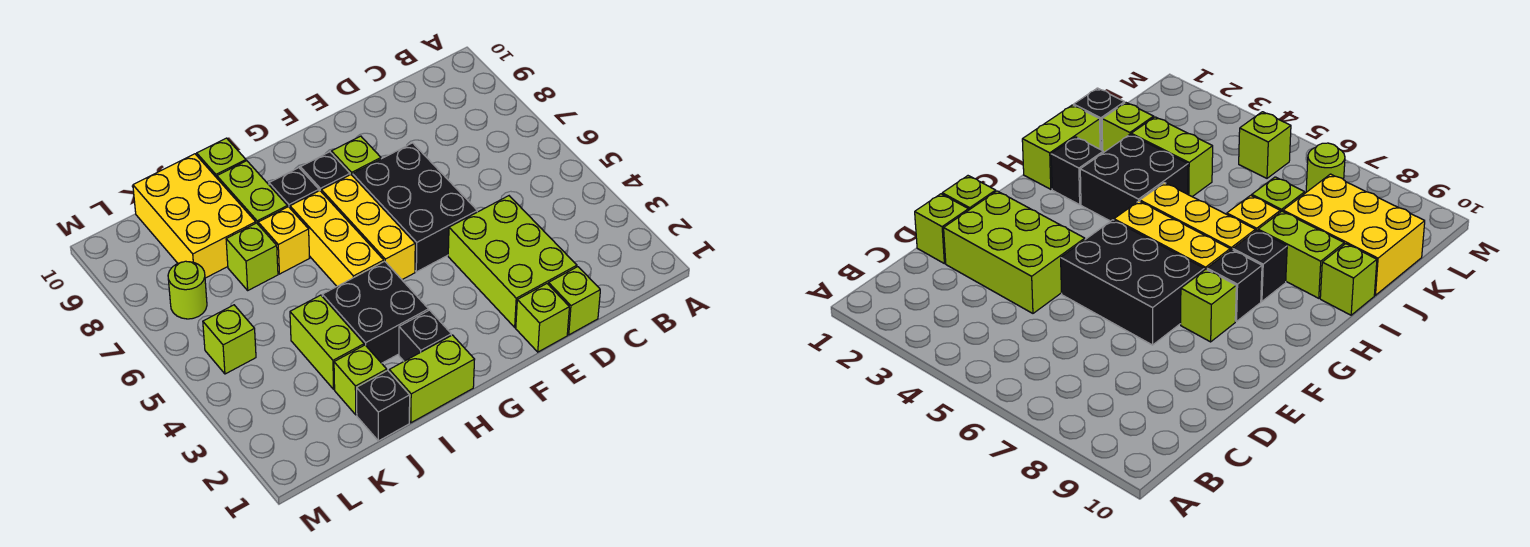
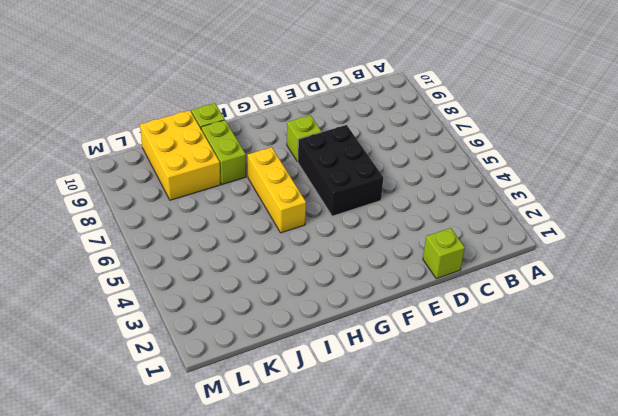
none -> lime 2x3 brick [448,196,577,327]
none -> lime 1x1 brick [516,284,569,352]
none -> yellow 1x3 brick [321,175,415,280]

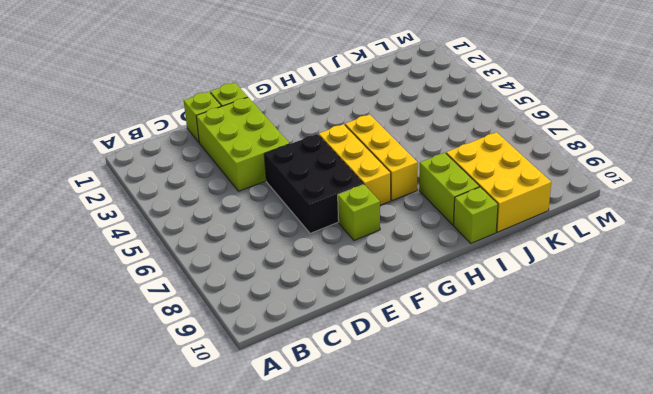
none -> black 1x1 brick [300,152,350,191]
none -> lime 1x2 brick [389,335,475,423]
none -> black 1x1 brick [399,310,451,361]

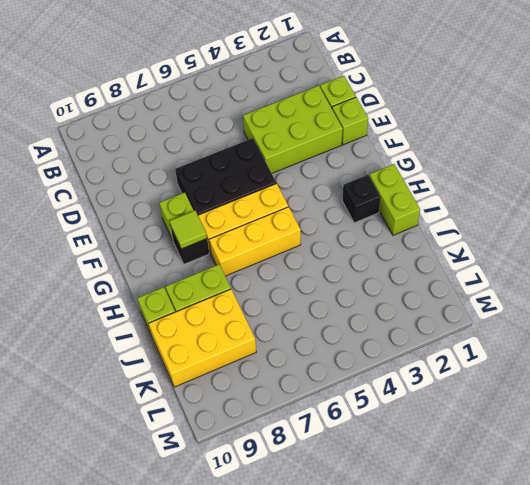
lime 1x1 tile [170,211,207,249] -> none
none -> black 2x2 brick [322,261,428,363]
none -> black 1x1 brick [269,168,319,208]
none -> yellow 1x1 brick [258,207,309,274]

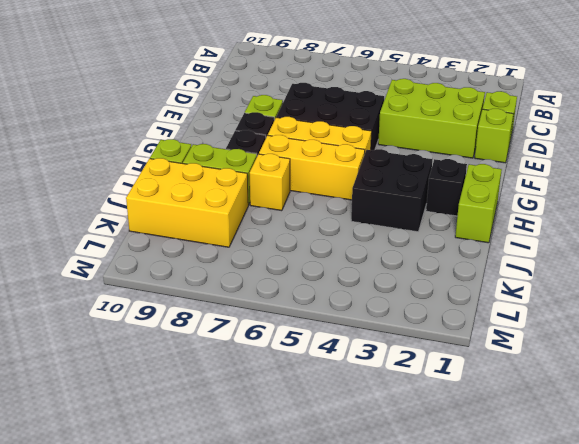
none -> black 1x1 brick [357,370,410,441]
none -> lime 1x1 brick [334,345,387,415]
none -> lime 1x2 brick [290,295,364,389]

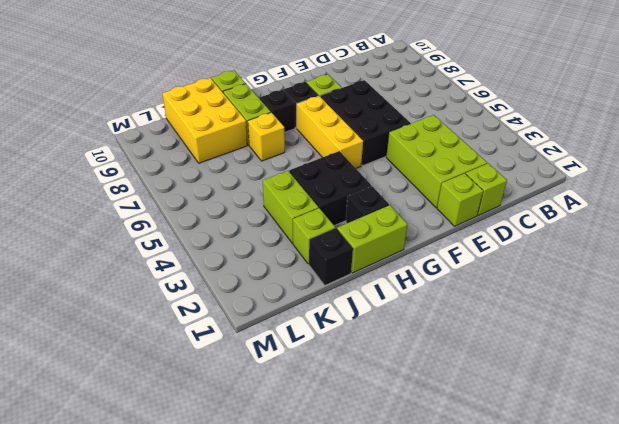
none -> yellow 1x3 brick [290,191,384,286]
none -> lime 1x1 brick [226,223,278,290]
none -> lime 1x1 brick [203,305,256,374]

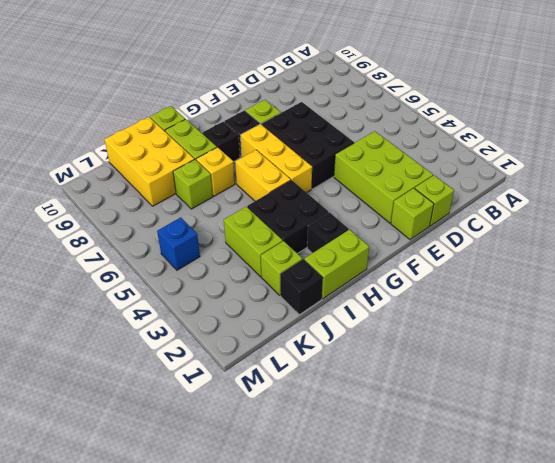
yellow 1x2 brick [235,150,291,201] -> yellow 1x3 brick [290,191,384,286]
blue 1x1 brick [157,217,200,270] -> lime 1x1 brick [203,305,256,374]
none -> lime 1x1 round brick [168,261,207,319]

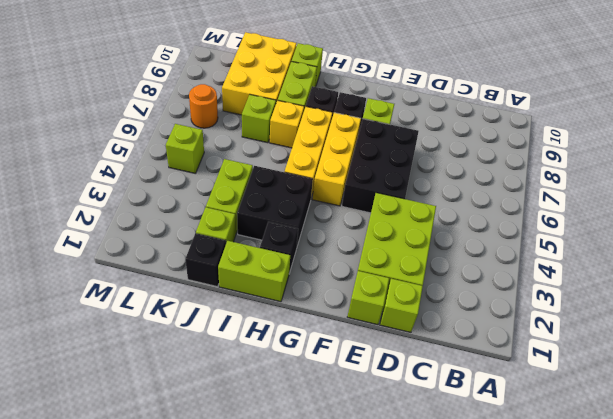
orange 1x1 round brick [189,84,218,128] -> lime 1x1 round brick [168,261,207,319]

